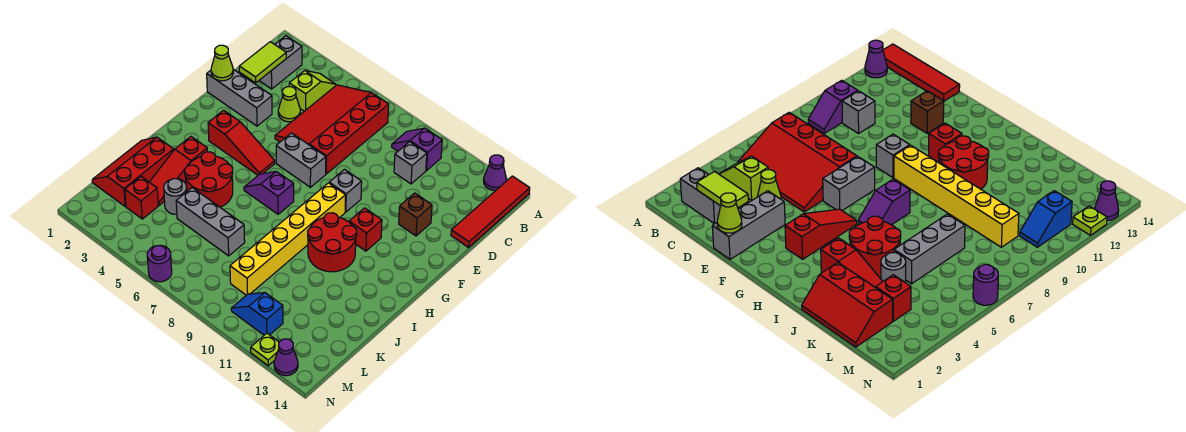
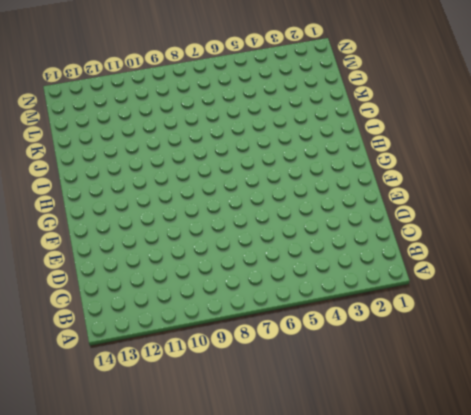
none -> purple 1x1 cone [484,155,506,190]
none -> red 1x4 tile [451,176,530,247]
none -> grey 1x2 brick [259,36,302,89]

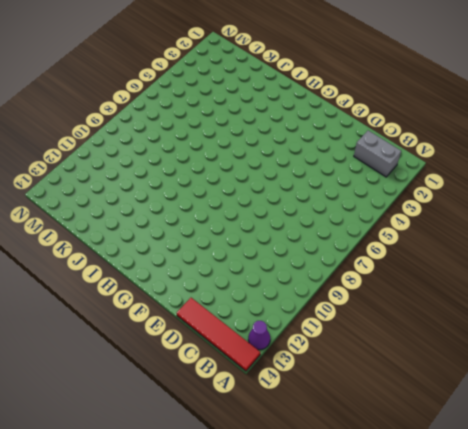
none -> lime 1x2 slope [289,71,336,111]
none -> red 3x4 slope [275,85,389,174]
none -> purple 1x2 slope [392,128,442,171]

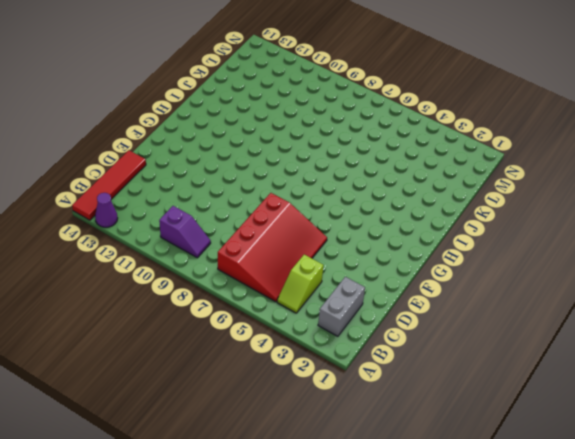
none -> grey 1x1 brick [394,142,427,184]
none -> lime 1x1 cone [278,87,300,122]
none -> grey 1x3 brick [207,69,272,126]

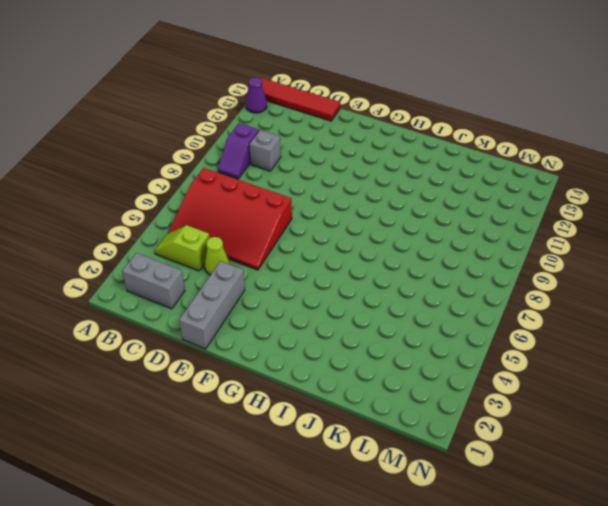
none -> brown 1x1 brick [399,193,432,236]
none -> grey 1x2 brick [276,133,326,187]
none -> grey 1x1 brick [329,170,362,212]

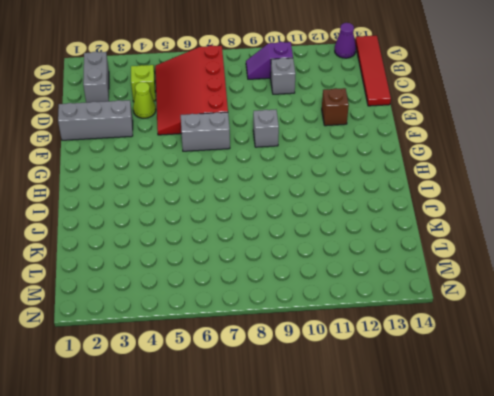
none -> red 1x3 slope [208,110,275,175]
none -> yellow 1x6 brick [230,183,346,295]
none -> red 1x1 brick [349,208,382,251]

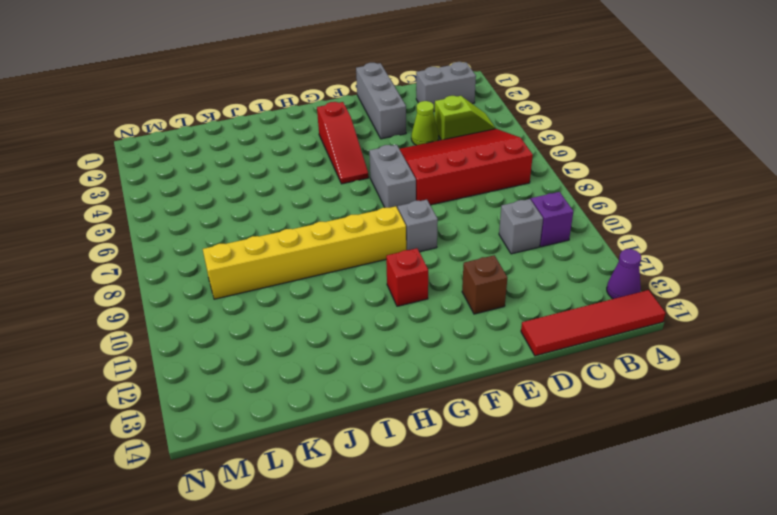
none -> purple 1x2 slope [244,171,294,214]
none -> red 2x2 round brick [308,213,357,272]
none -> red 1x3 slope [150,137,207,205]

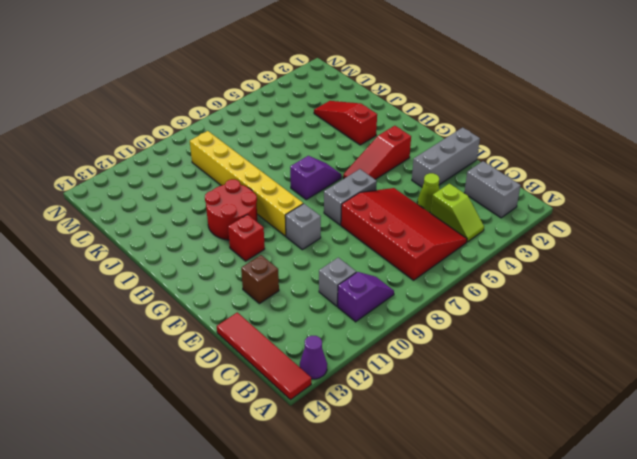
none -> red 2x2 round brick [185,152,233,207]
none -> red 2x3 slope [92,137,174,206]
none -> grey 1x1 round brick [164,179,187,214]

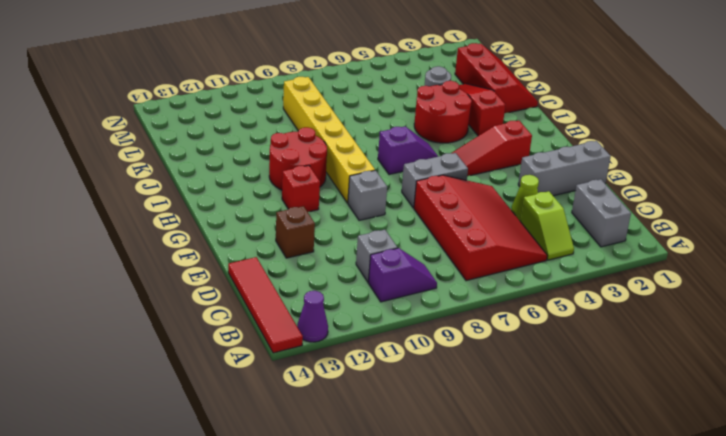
none -> grey 1x3 brick [176,188,245,256]
none -> red 1x1 brick [125,177,158,219]
none -> blue 1x2 slope [231,293,283,335]

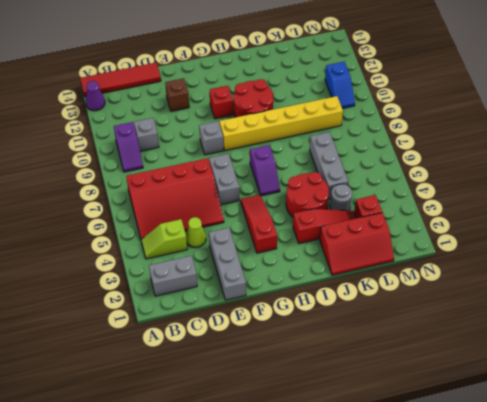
none -> purple 1x1 round brick [147,245,172,282]
none -> lime 1x1 plate [251,333,279,366]
none -> purple 1x1 cone [274,339,298,376]

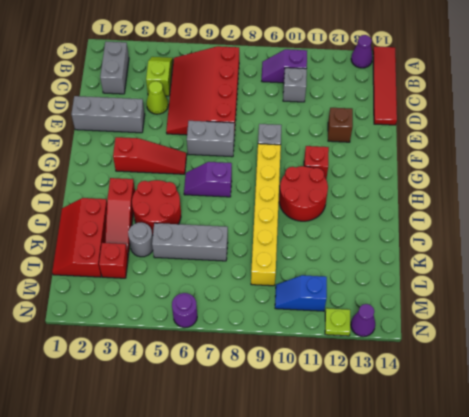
none -> lime 1x2 tile [239,42,286,83]
none -> lime 1x1 cone [211,45,233,81]

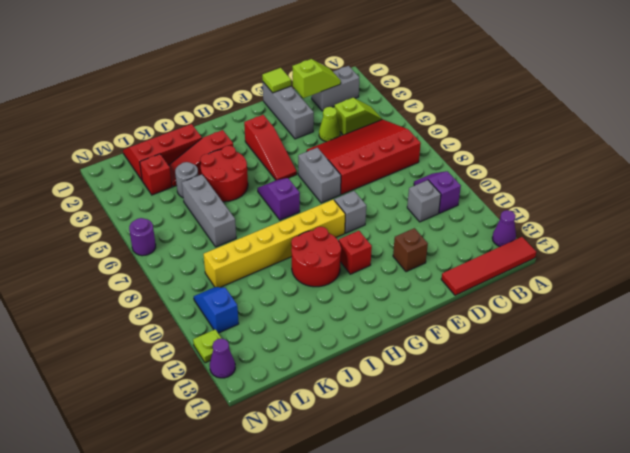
lime 1x2 slope [292,59,341,98] -> lime 1x2 tile [239,42,286,83]
lime 1x1 tile [262,68,291,93] -> lime 1x1 cone [211,45,233,81]

